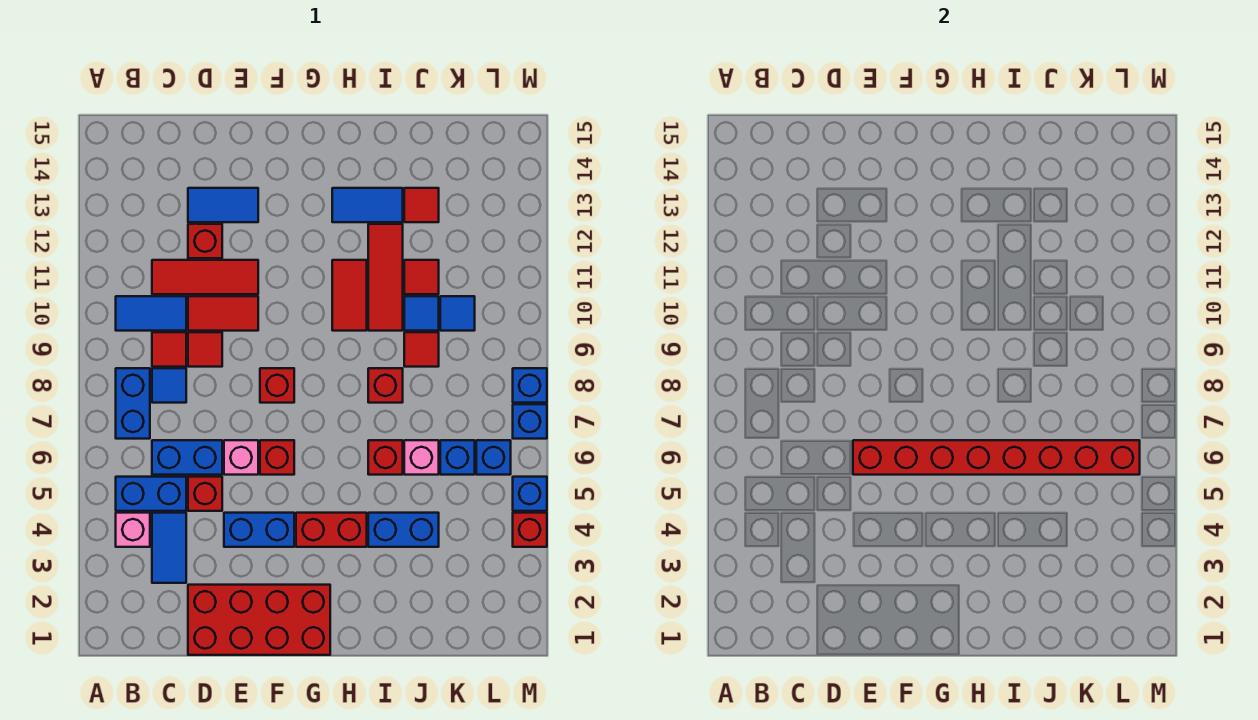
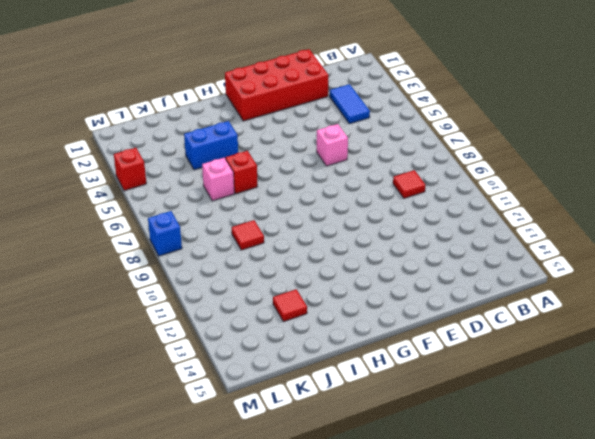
none -> pink 1x1 brick [116,513,150,547]
none -> blue 1x2 brick [116,477,186,511]
none -> blue 1x2 brick [116,368,150,439]
none -> blue 1x2 tile [116,296,186,331]

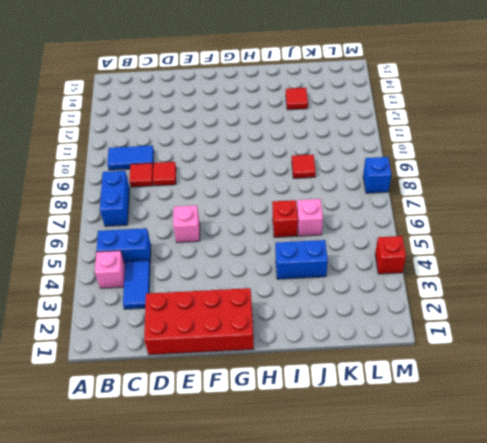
none -> blue 1x2 brick [152,440,222,475]
none -> blue 1x1 tile [152,368,186,403]
none -> red 1x3 tile [152,260,258,294]
none -> red 1x1 brick [188,477,222,511]

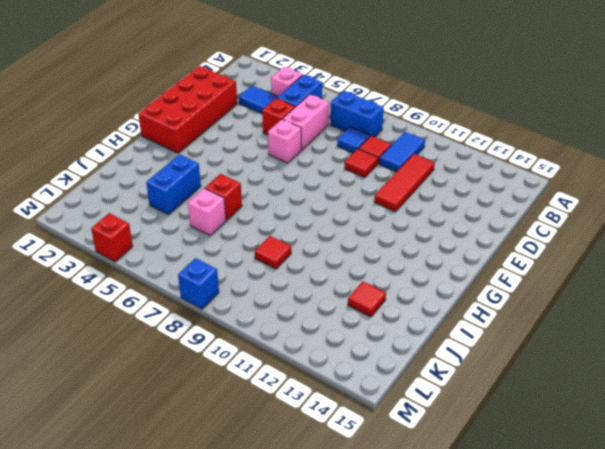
pink 1x2 brick [282,95,329,150] -> blue 1x2 brick [152,440,222,475]
none -> red 1x2 tile [188,296,258,331]
none -> red 1x1 brick [188,224,222,258]
none -> blue 1x2 tile [188,188,258,222]
none -> blue 1x2 brick [224,513,294,547]

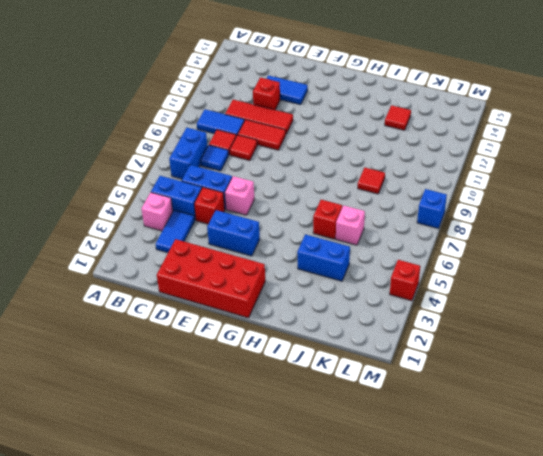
none -> red 1x1 brick [260,440,294,475]
none -> red 1x1 brick [260,368,294,403]
none -> red 1x2 brick [296,513,367,547]
none -> red 1x2 tile [332,260,367,331]

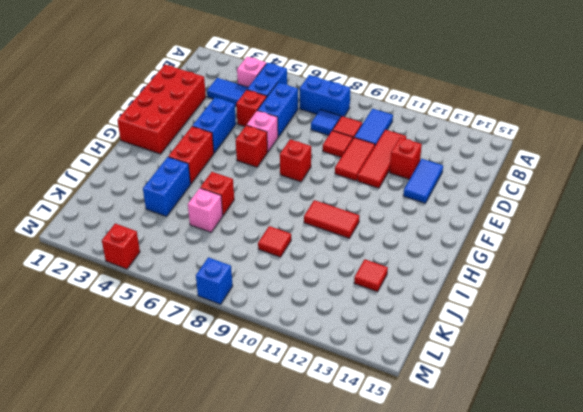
none -> blue 1x2 tile [332,188,403,222]
none -> red 1x1 brick [368,368,403,403]
none -> red 1x3 tile [368,224,403,331]
none -> blue 1x1 tile [404,296,439,331]

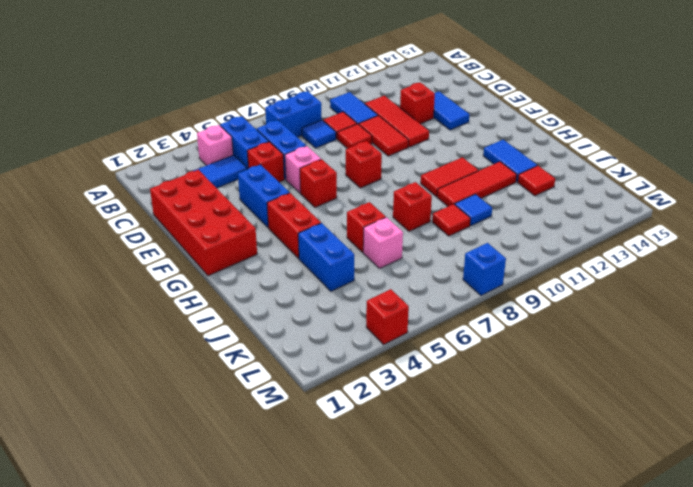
none -> red 1x1 tile [404,260,439,294]
none -> blue 1x1 brick [440,440,475,475]
none -> blue 1x1 tile [440,296,475,331]
none -> blue 1x1 brick [476,440,511,475]

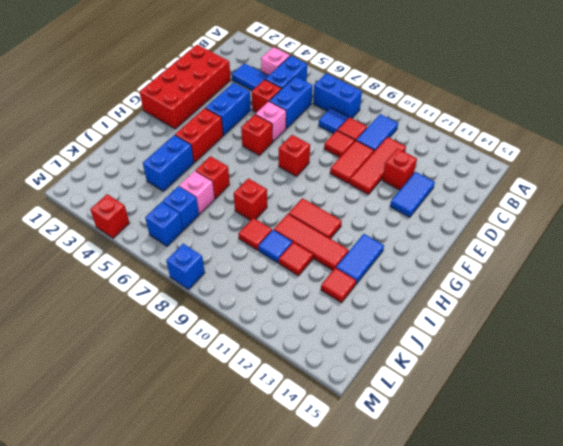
none -> blue 1x1 tile [440,296,475,331]
none -> blue 1x1 brick [513,477,547,511]
none -> blue 1x1 brick [513,404,547,439]
none -> red 1x8 brick [853,440,1140,475]

